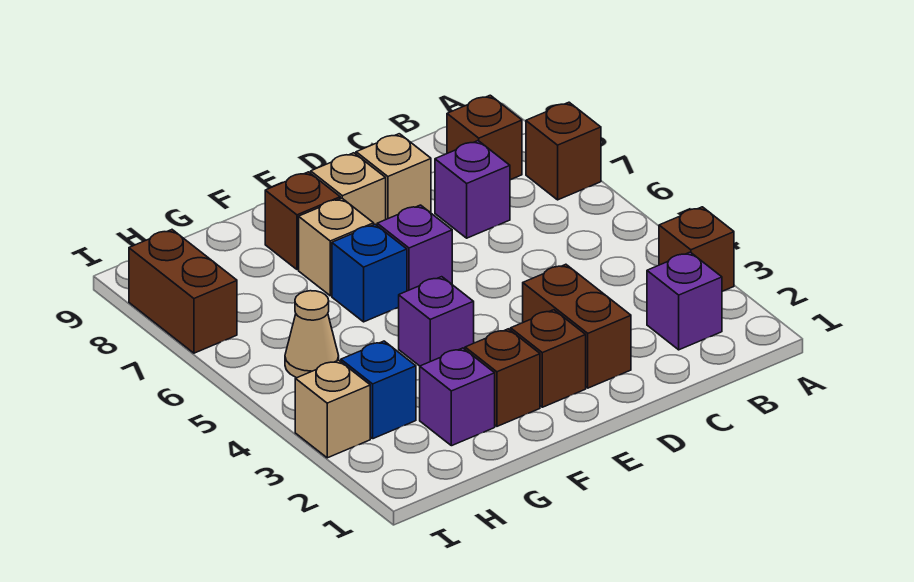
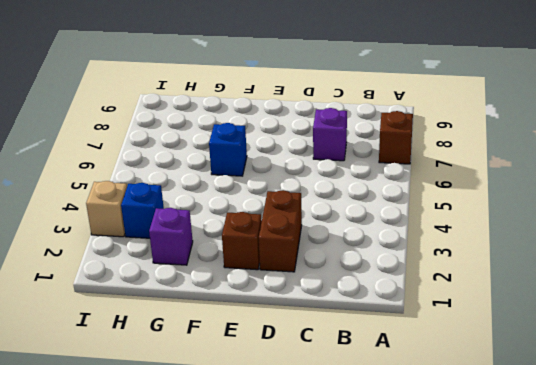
none -> brown 1x1 brick [659,207,734,291]
none -> purple 1x1 brick [647,252,722,350]
none -> brown 1x1 brick [447,95,522,180]

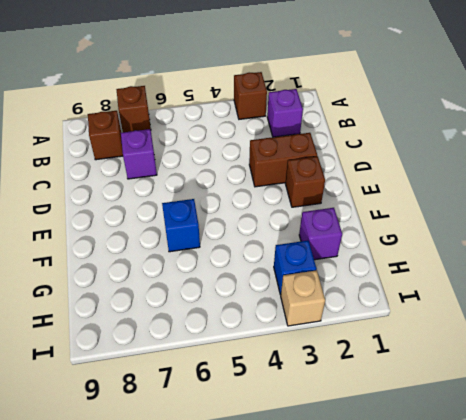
none -> tan 1x1 brick [356,134,431,219]
none -> purple 1x1 brick [377,205,452,291]
none -> tan 1x1 brick [311,153,386,225]

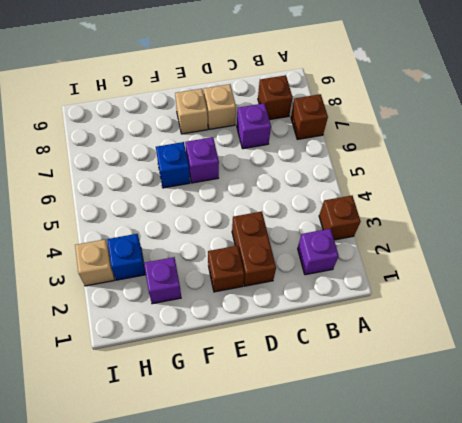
none -> brown 1x1 brick [465,329,540,426]
none -> purple 1x1 brick [399,277,474,366]
none -> tan 1x1 brick [299,198,374,296]

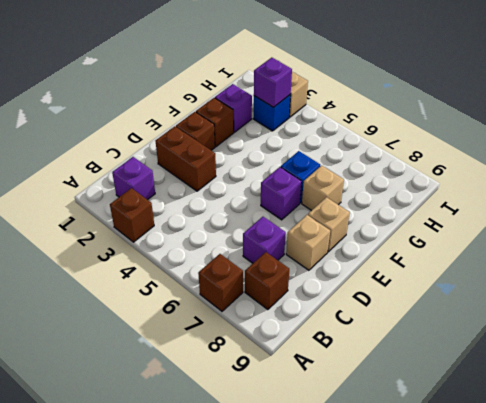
purple 1x1 brick [254,58,292,107] -> purple 1x1 brick moved to [399,277,474,366]
none -> brown 1x1 brick [265,172,340,270]
none -> tan 1x1 cone [285,291,339,378]
none -> brown 1x2 brick [129,230,237,353]

